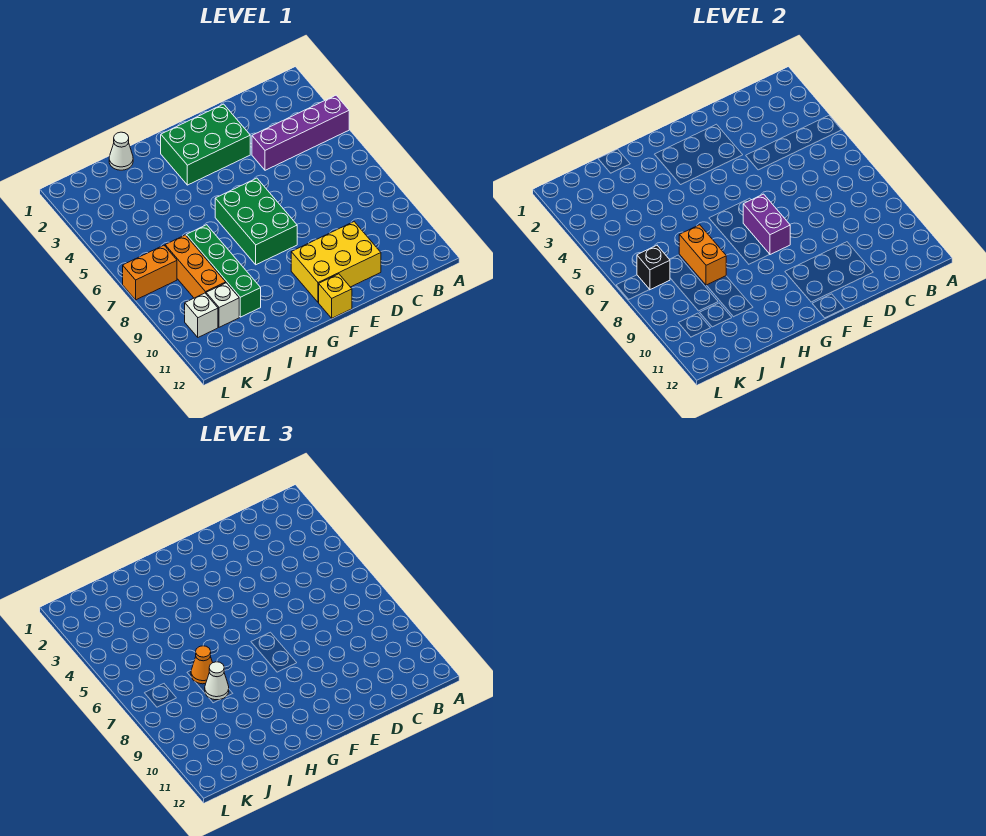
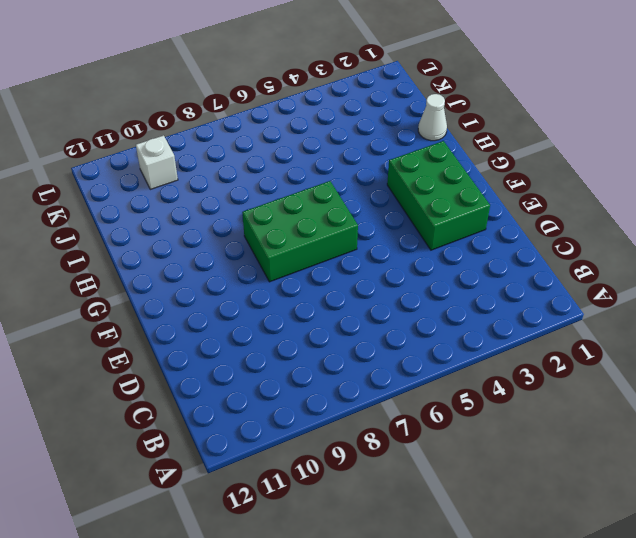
none -> purple 1x4 brick [252,95,349,170]
none -> yellow 2x3 brick [291,222,381,302]
none -> yellow 1x1 brick [319,274,352,318]

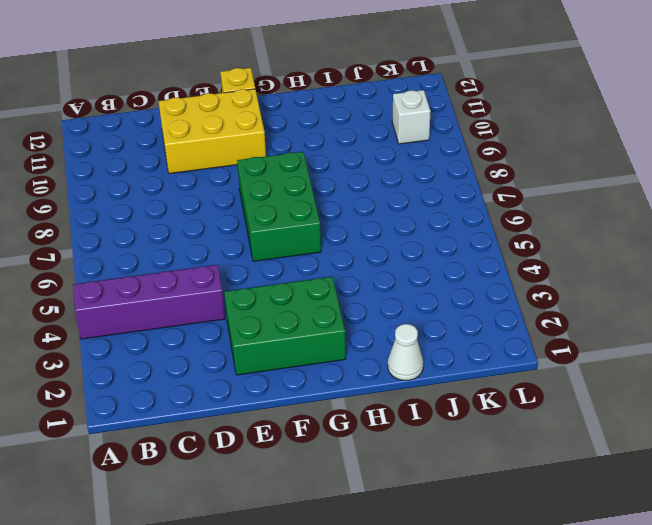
none -> green 1x4 brick [186,225,261,317]
none -> orange 1x3 brick [165,235,226,298]
none -> white 1x1 brick [206,283,239,327]

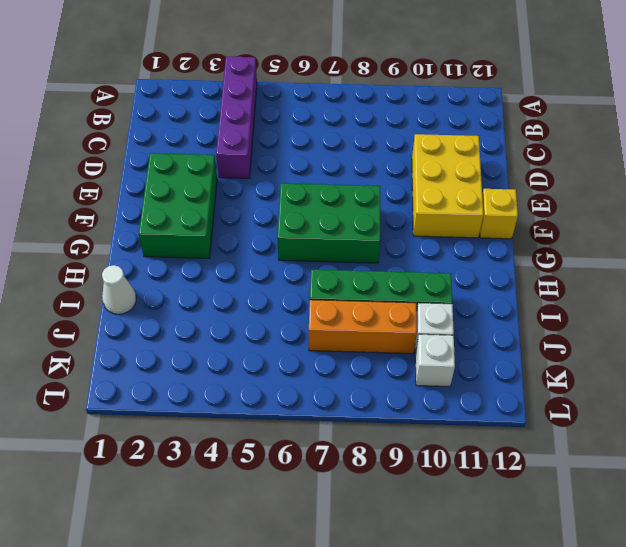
none -> orange 1x2 brick [123,245,177,300]
none -> purple 1x2 brick [743,194,790,255]
none -> orange 1x2 brick [679,225,726,285]

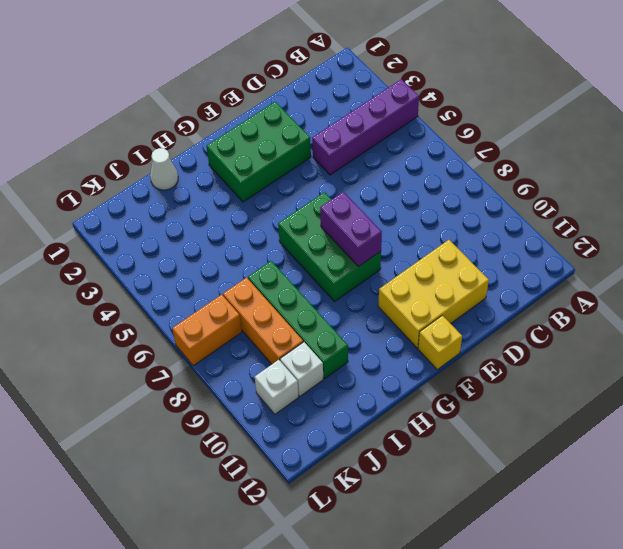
none -> orange 1x2 brick [679,225,726,285]
none -> black 1x1 brick [637,245,670,290]
none -> orange 1x1 cone [191,646,213,684]

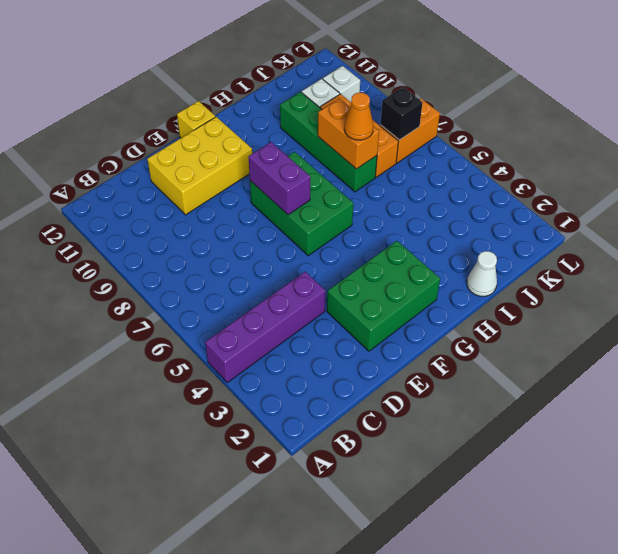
none -> white 1x1 cone [205,662,229,700]

